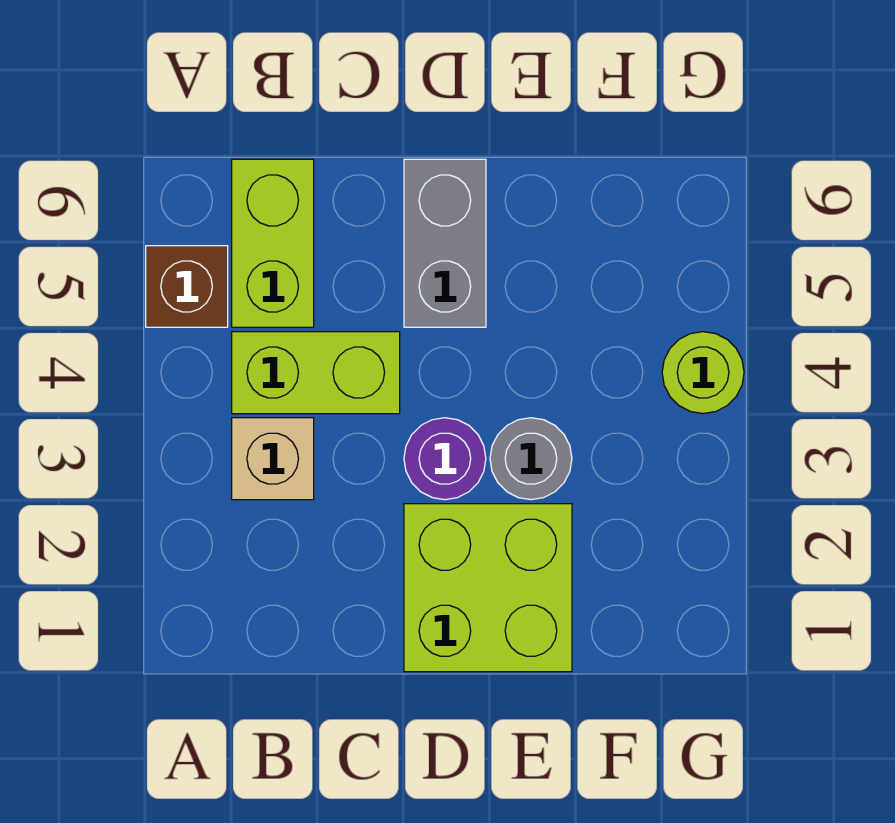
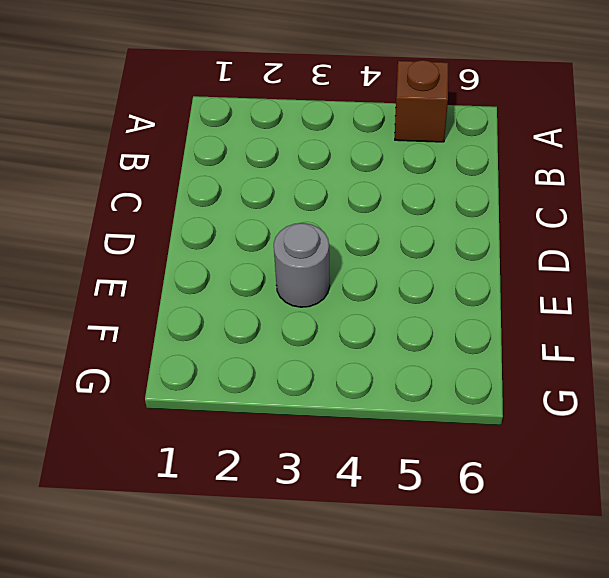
none -> tan 1x1 brick [232,418,314,500]
none -> lime 1x2 brick [232,332,400,414]

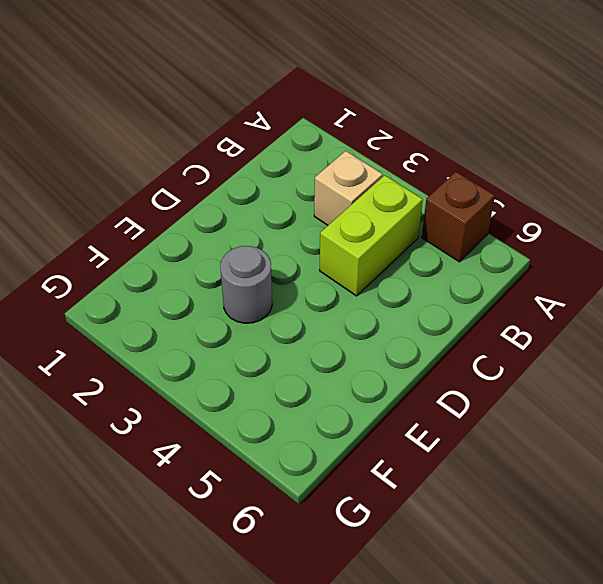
none -> lime 1x2 brick [232,159,314,327]
none -> lime 2x2 brick [404,504,572,672]

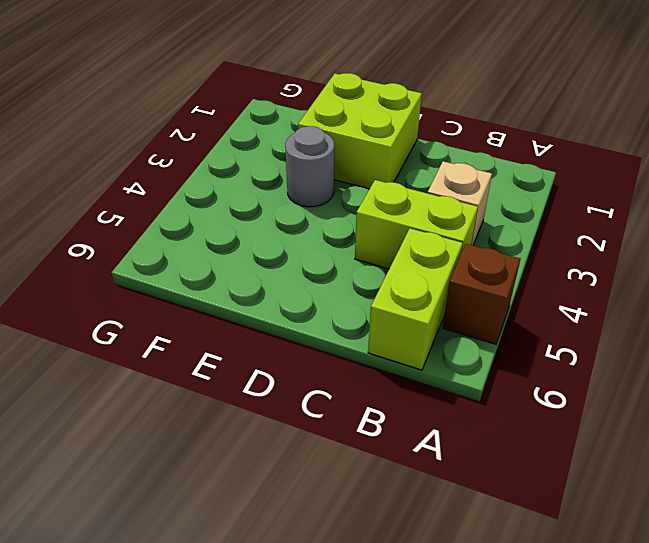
none -> purple 1x1 round brick [404,418,486,500]
none -> grey 1x2 brick [404,159,486,327]

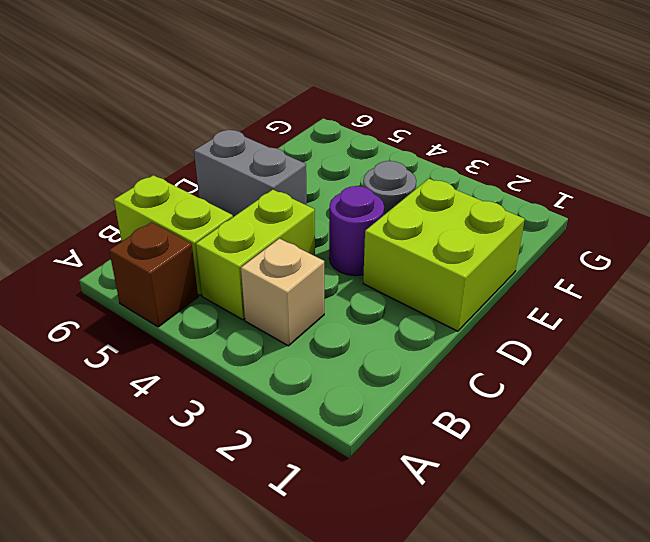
none -> lime 1x1 round brick [662,332,744,414]

